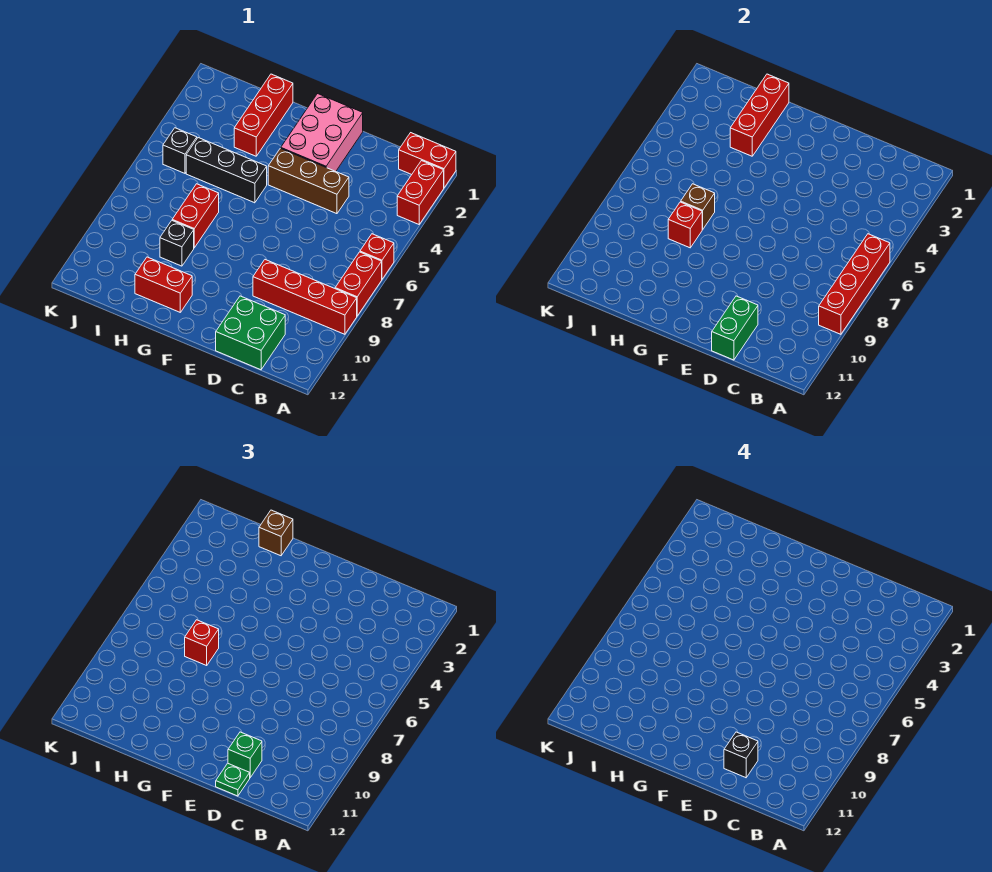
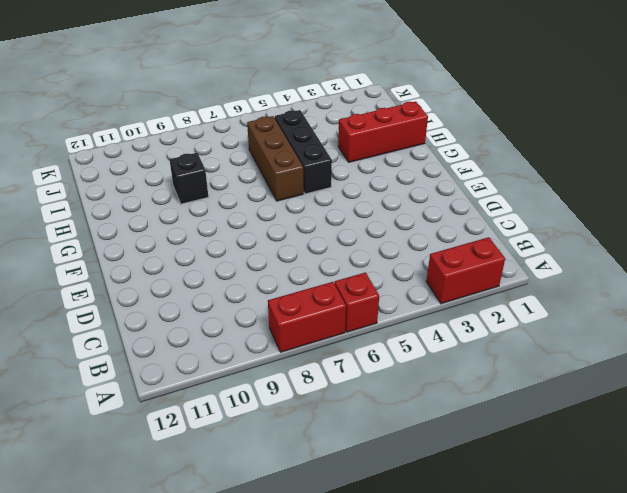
brown 1x3 brick [247,116,304,201] -> brown 1x3 brick moved to [268,148,349,214]
none -> red 1x2 brick [399,133,456,188]
none -> red 1x4 brick [253,260,357,334]
none -> green 2x2 brick [216,296,285,370]

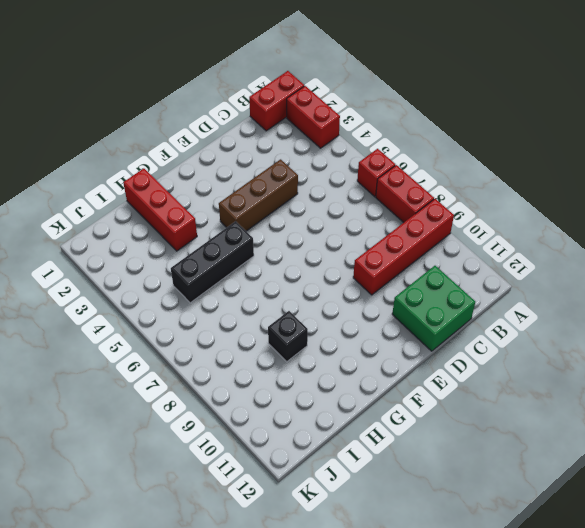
none -> pink 2x3 brick [281,94,363,171]
none -> red 1x2 brick [135,257,192,312]
none -> red 1x2 brick [172,184,219,248]

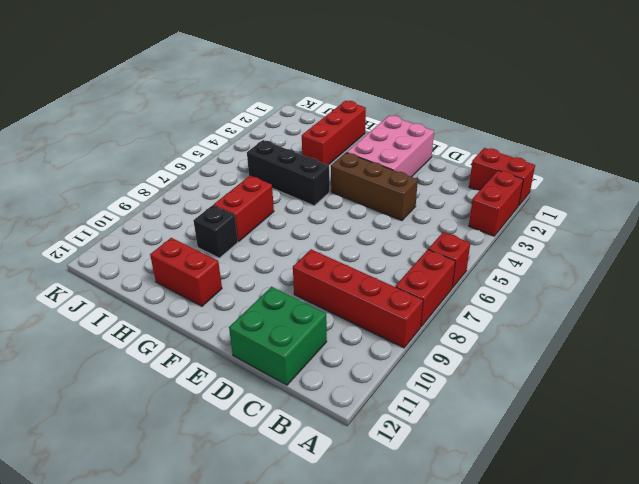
none -> black 1x1 brick [163,128,197,173]
none -> red 1x4 brick [819,234,890,334]
none -> green 1x2 brick [712,296,758,360]

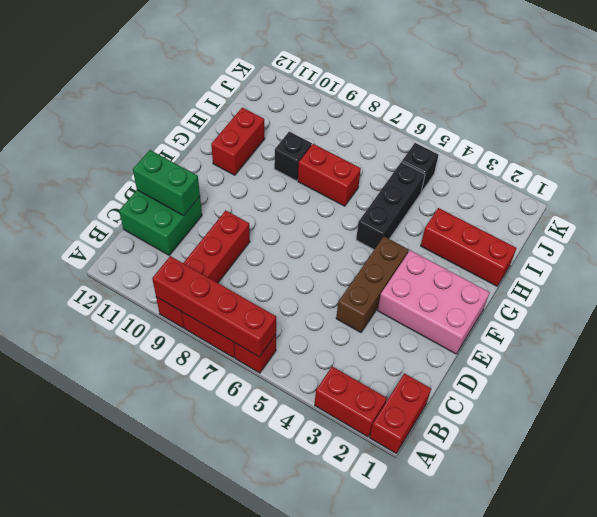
none -> red 1x3 brick [730,74,789,156]
none -> brown 1x1 brick [681,184,715,229]
none -> red 1x1 brick [668,202,703,248]

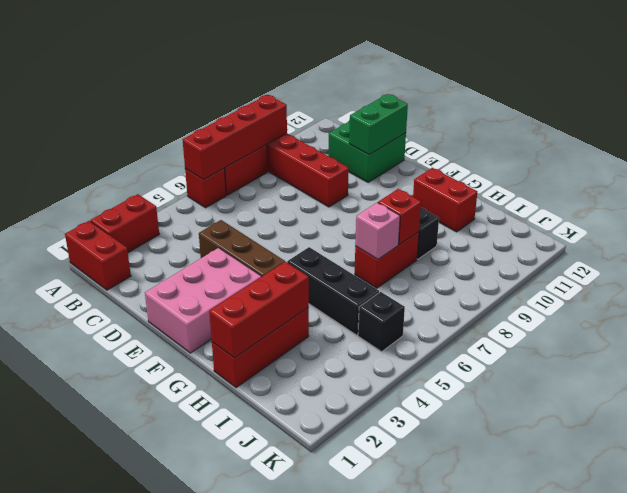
pink 1x1 brick [355,203,400,259] -> brown 1x1 brick [681,184,715,229]
none -> green 1x1 brick [228,732,262,777]
none -> green 1x1 plate [216,763,250,796]
none -> brown 1x1 brick [259,510,293,556]

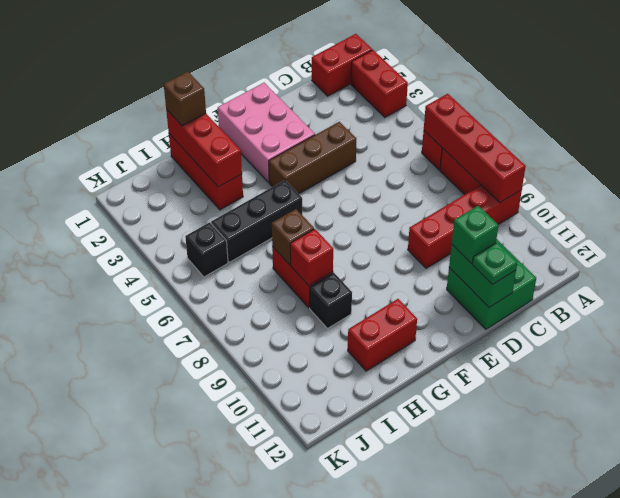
none -> red 1x1 brick [185,620,219,665]
none -> black 1x1 brick [724,732,758,778]

